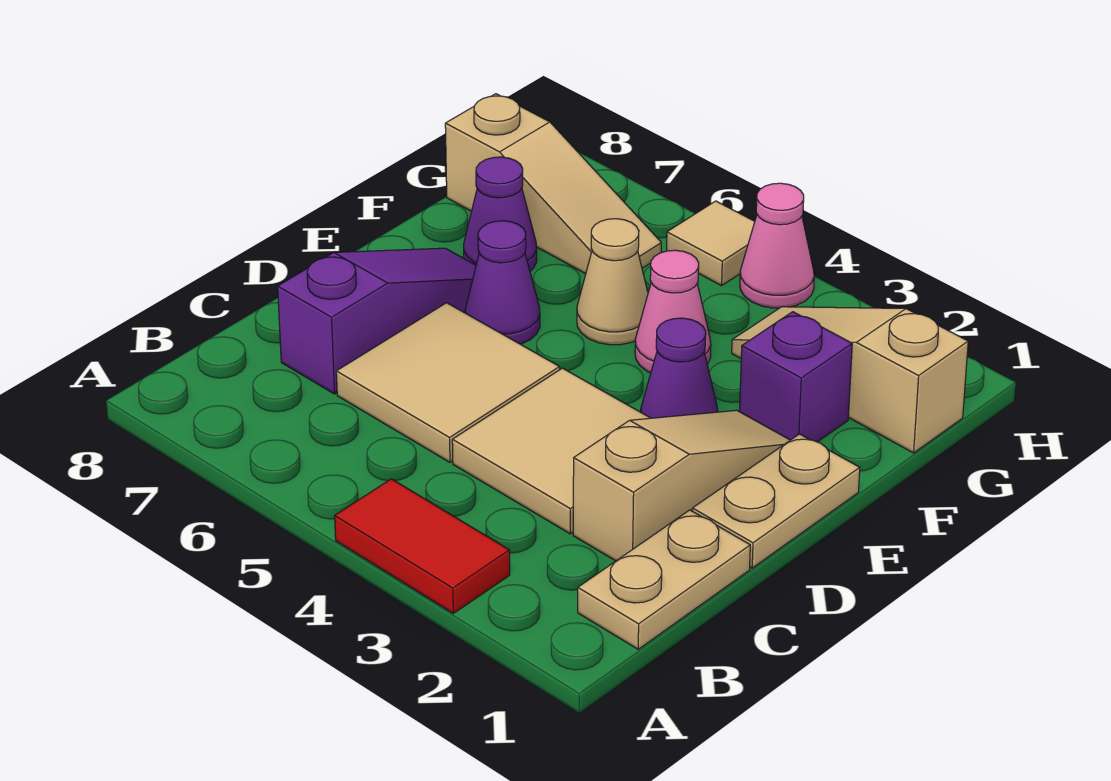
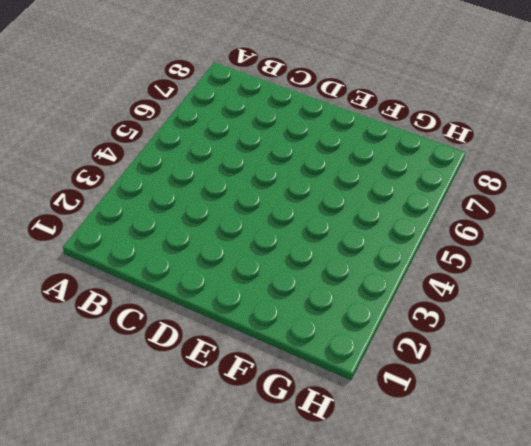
none -> red 1x2 tile [335,479,510,613]
none -> tan 1x2 plate [578,510,750,649]
none -> tan 1x3 slope [573,410,790,561]

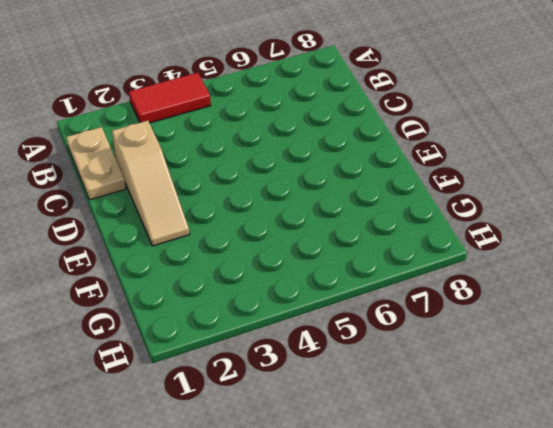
none -> tan 2x2 tile [452,368,650,534]
none -> tan 2x2 tile [336,303,560,462]
none -> purple 1x3 slope [278,248,476,394]

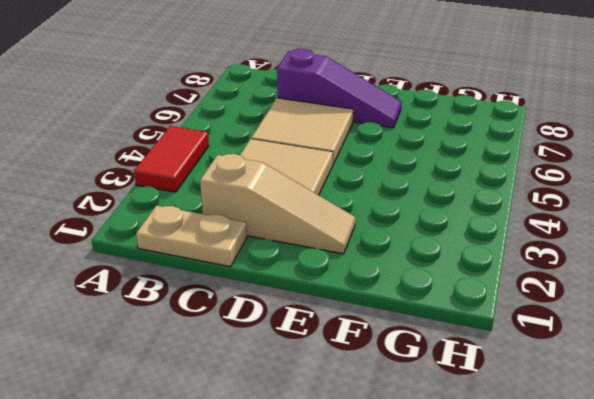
none -> tan 1x2 plate [692,434,860,568]
none -> purple 1x1 cone [641,318,718,418]
none -> purple 1x1 cone [465,221,540,344]

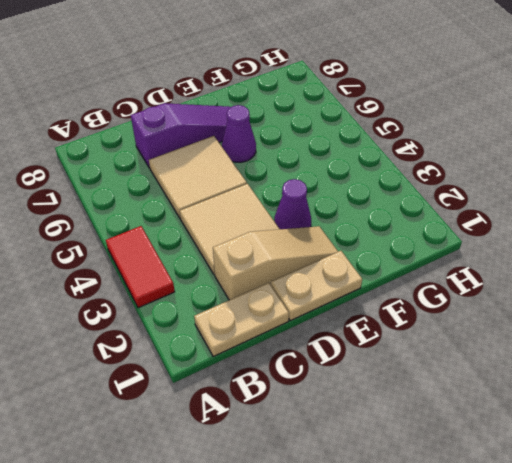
none -> purple 1x1 brick [740,312,852,442]
none -> pink 1x1 cone [635,250,711,373]
none -> tan 1x1 cone [577,219,648,345]

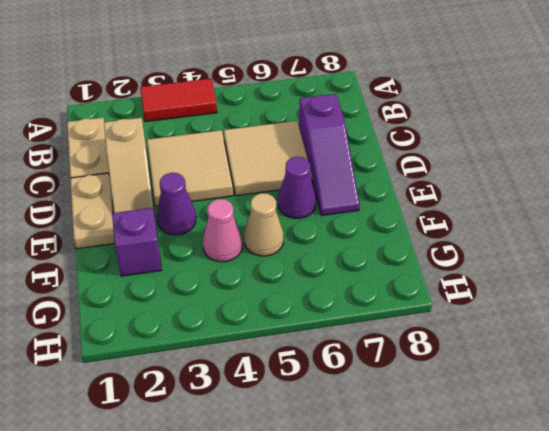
none -> purple 1x1 cone [464,157,537,271]
none -> tan 1x3 slope [732,307,968,453]
none -> tan 1x3 slope [445,94,661,274]

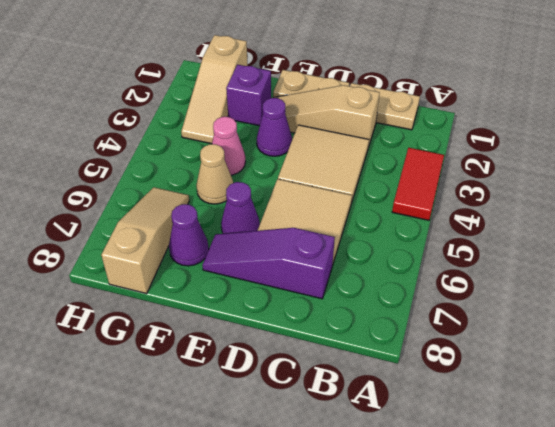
none -> pink 1x1 cone [740,183,814,308]
none -> tan 1x1 tile [667,201,755,286]

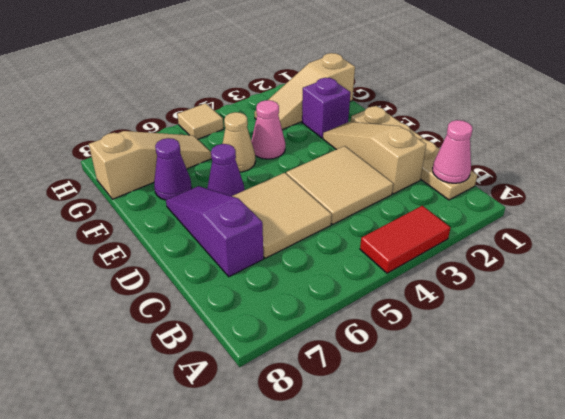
pink 1x1 cone [433,120,473,183] -> pink 1x1 cone moved to [740,183,814,308]
none -> purple 1x1 cone [641,318,718,418]

